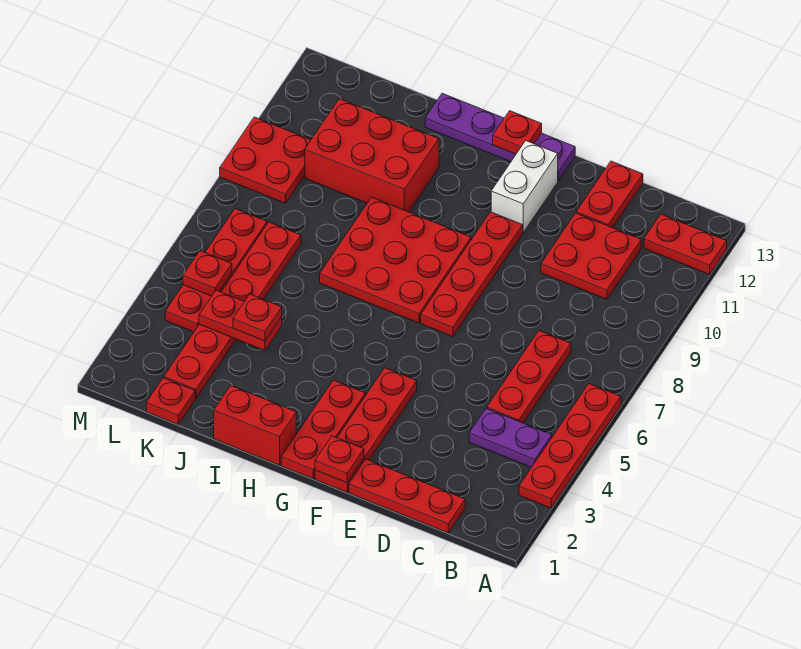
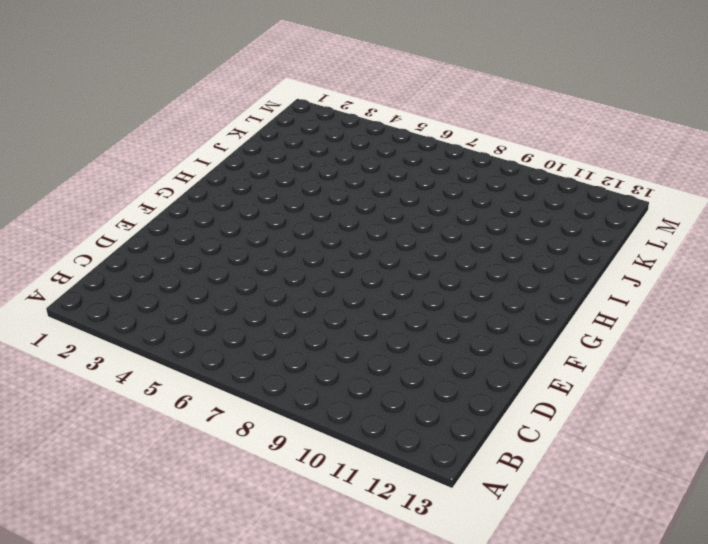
none -> red 1x4 plate [519,384,621,508]
none -> red 1x2 plate [644,214,727,274]
none -> purple 1x2 plate [469,408,552,467]

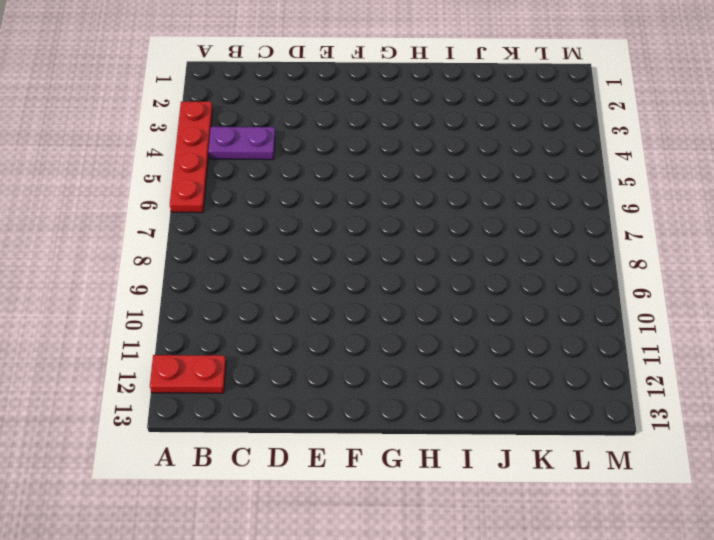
none -> red 1x3 plate [349,459,465,533]
none -> red 1x3 plate [487,331,571,423]
none -> red 2x2 plate [541,213,641,299]

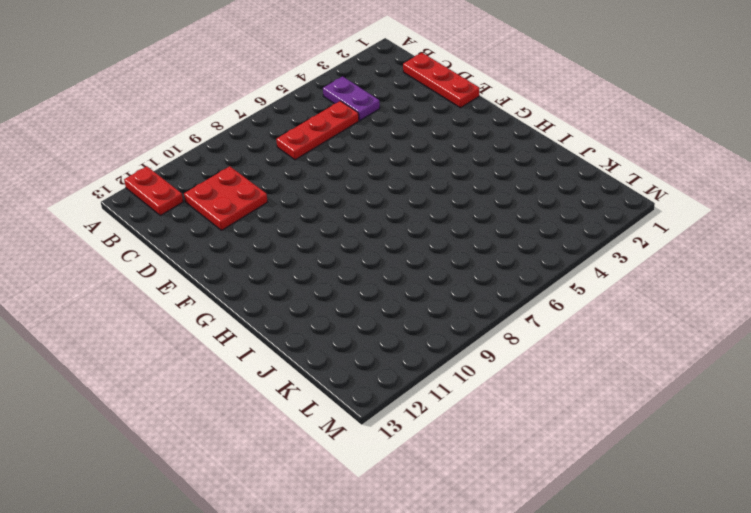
none -> red 1x4 plate [519,384,621,508]
none -> red 1x2 plate [576,161,643,228]
none -> red 1x4 plate [315,368,417,492]

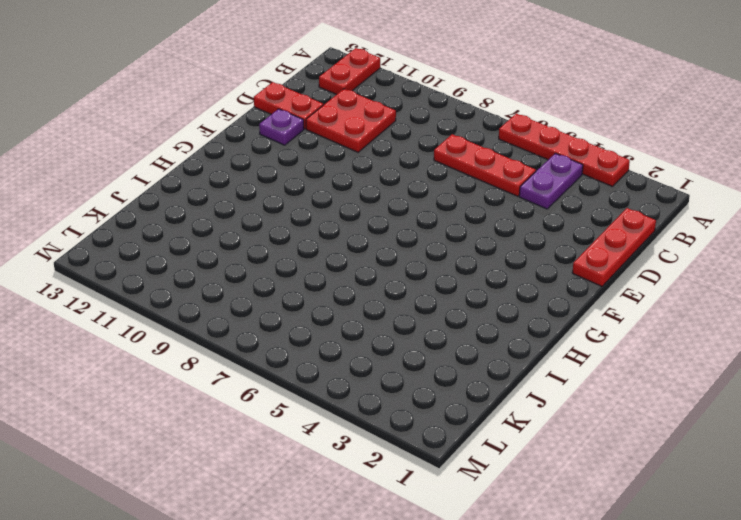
purple 1x1 plate [259,109,304,145] -> none
none -> red 1x4 plate [315,368,417,492]
none -> red 1x4 plate [421,212,523,337]
none -> white 1x2 brick [491,141,558,232]

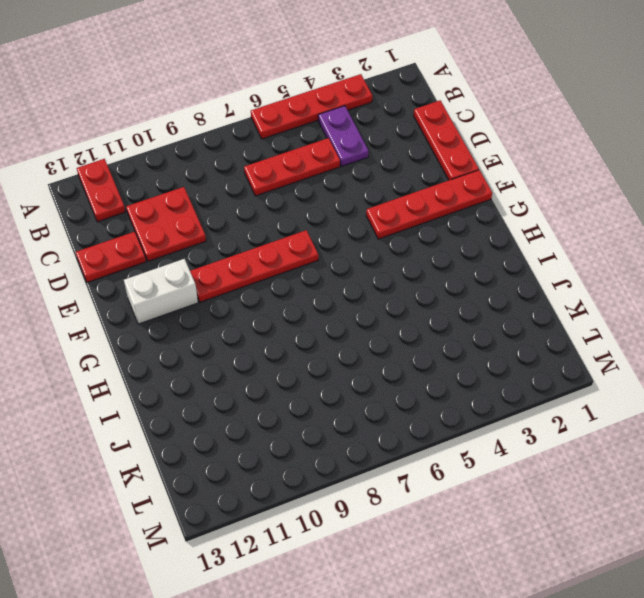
none -> purple 1x4 plate [425,93,575,181]
none -> red 1x3 plate [281,380,365,479]
none -> red 3x3 plate [320,197,471,323]

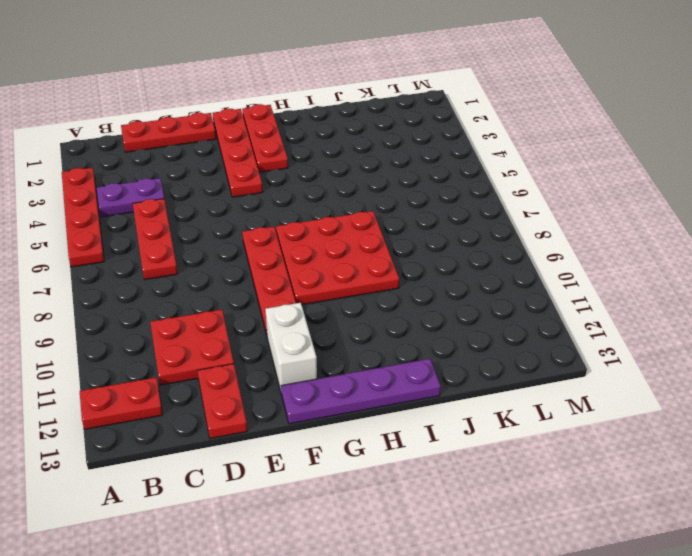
none -> red 1x2 brick [214,386,296,465]
none -> red 2x3 brick [305,99,439,212]
none -> red 1x1 plate [146,378,195,424]

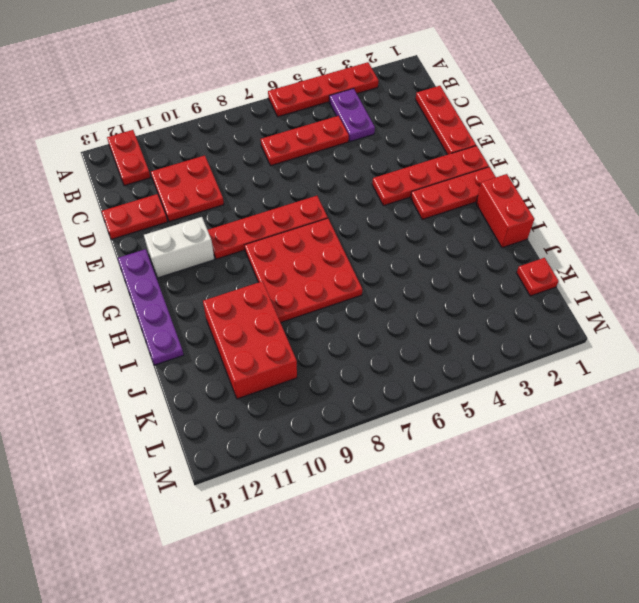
none -> red 1x6 plate [164,222,301,399]
none -> red 1x4 plate [165,209,267,332]
none -> red 2x2 plate [220,117,311,203]

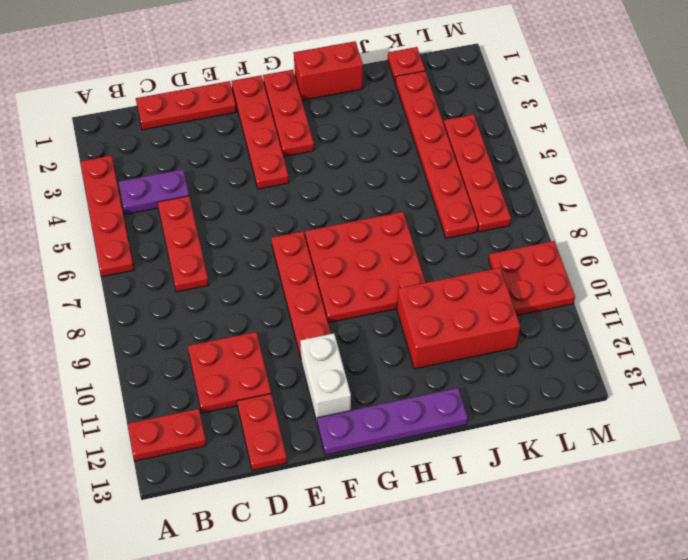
none -> red 1x1 plate [315,436,364,483]
none -> red 1x1 plate [493,111,542,154]
none -> red 1x2 plate [199,290,282,350]

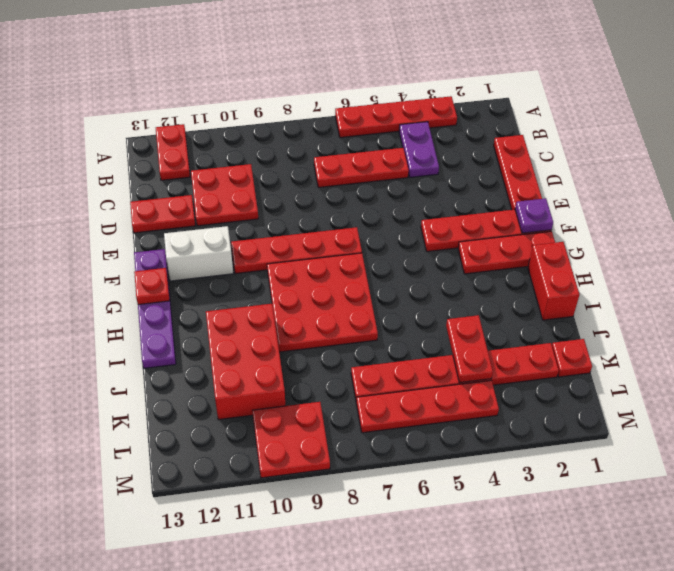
purple 1x1 plate [515,198,553,233] -> red 1x1 plate [315,436,364,483]
none -> red 1x1 plate [183,251,232,296]
none -> red 1x1 plate [233,294,282,341]

